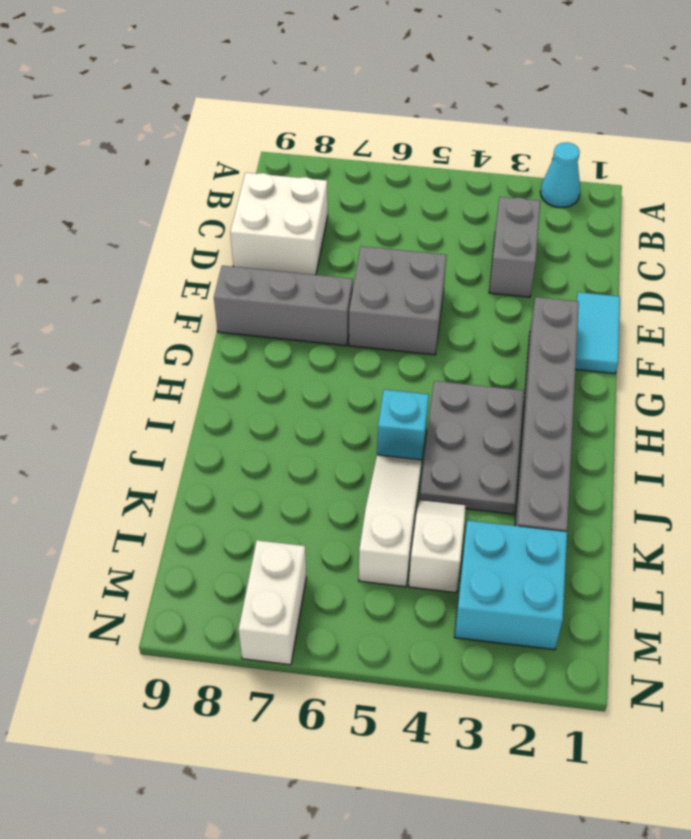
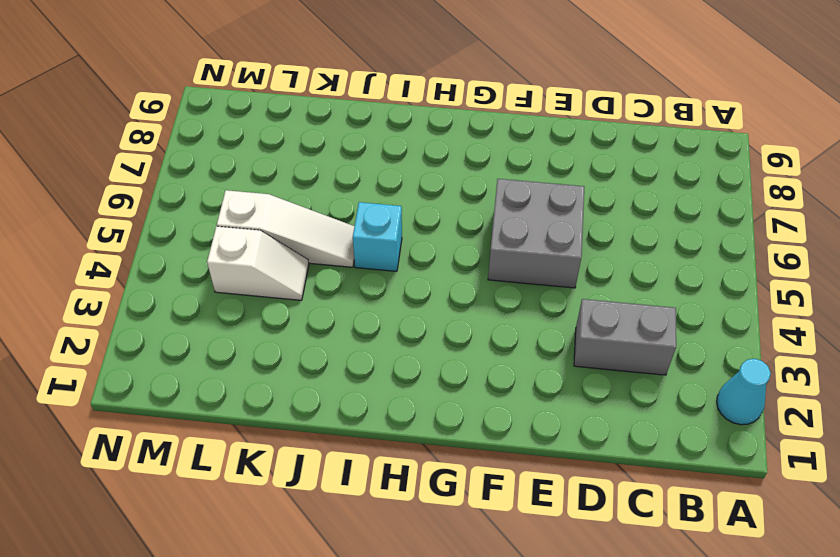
none -> white 2x2 brick [230,173,328,275]
none -> cyan 1x2 tile [575,292,620,374]
none -> grey 1x6 brick [515,297,579,532]

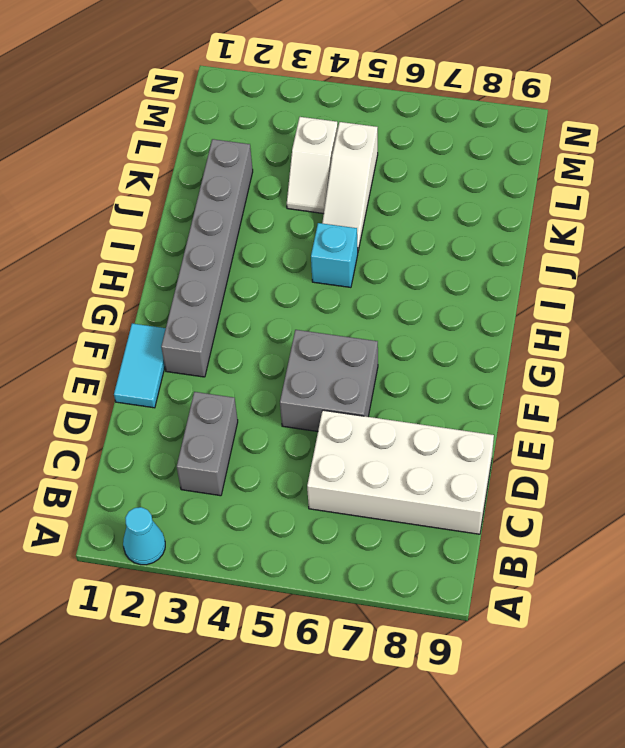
white 2x4 brick [307,410,494,534] -> white 2x2 brick [230,173,328,275]
none -> grey 1x3 brick [214,266,353,346]
none -> grey 2x3 plate [419,381,524,514]
none -> cyan 2x2 brick [455,520,567,650]

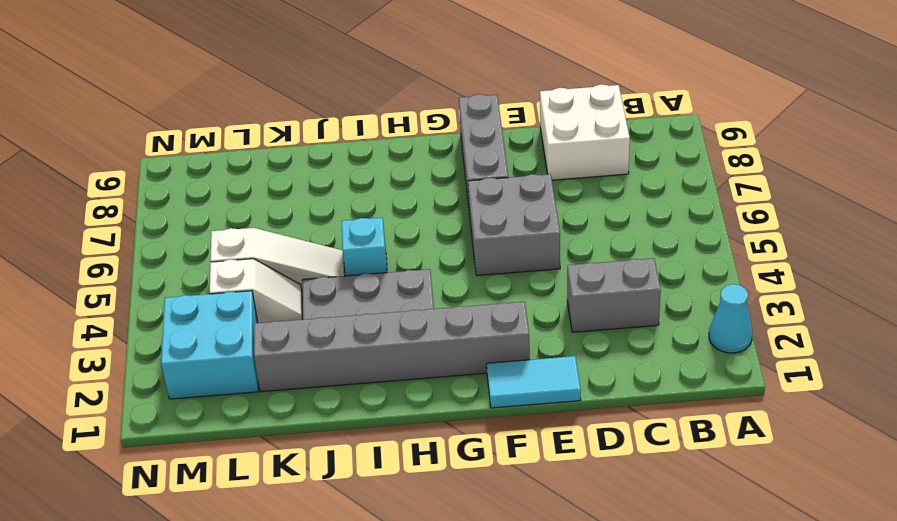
none -> white 1x2 brick [239,540,306,665]

